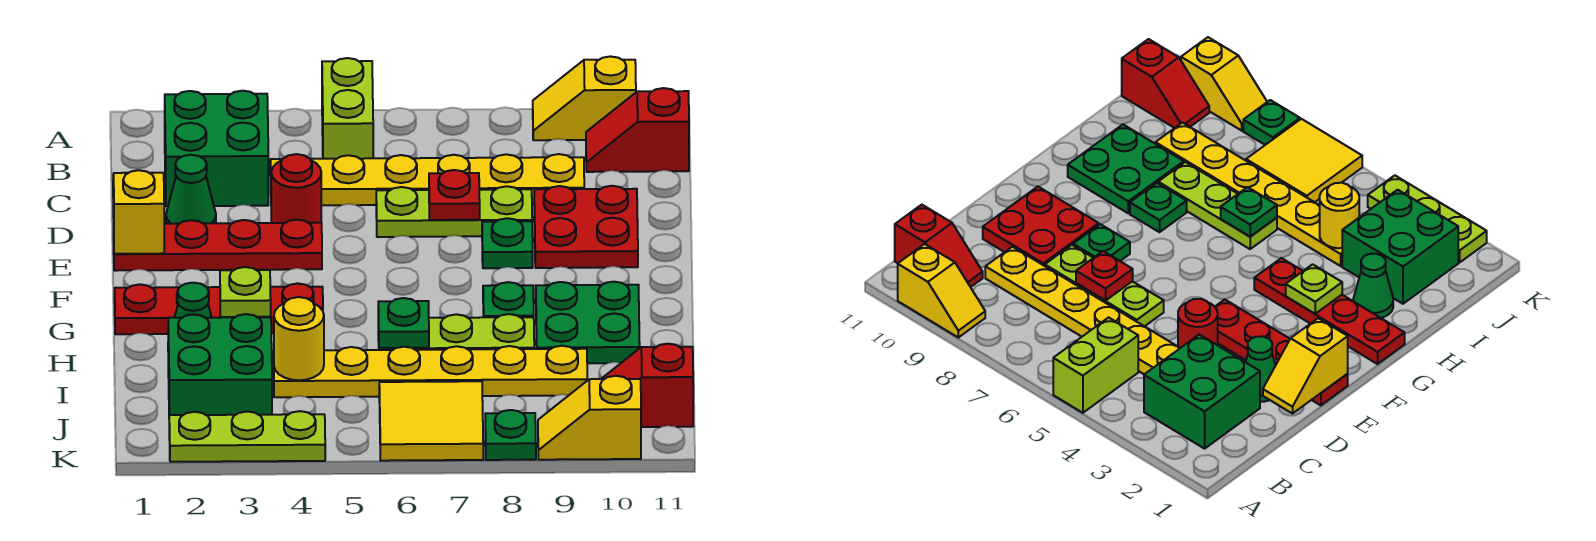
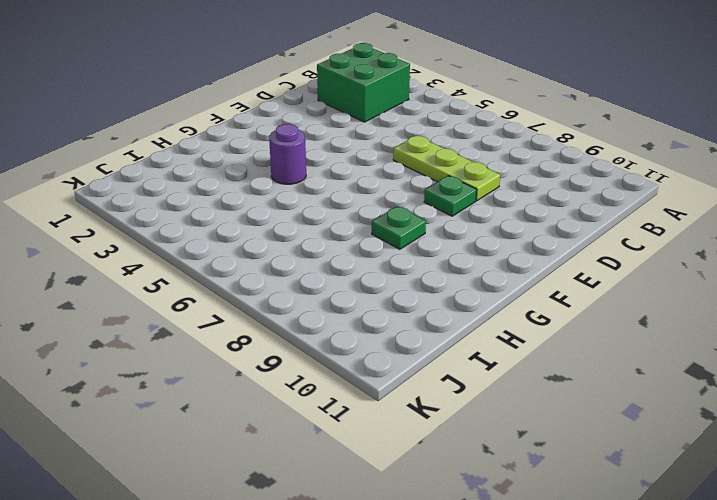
purple 1x1 round brick [269,124,306,184] -> red 1x4 plate [115,283,323,334]
none -> lime 1x2 brick [322,58,373,159]
none -> yellow 1x2 slope [533,56,636,140]
none -> red 1x2 slope [586,88,689,172]

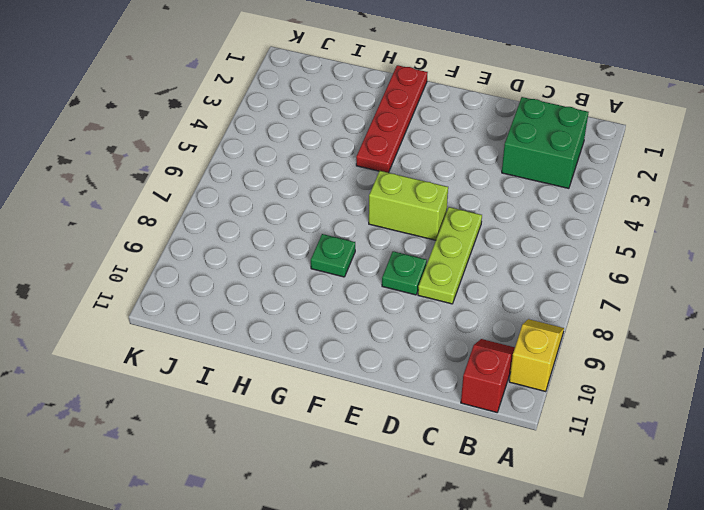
lime 1x2 brick [369,171,448,240] -> lime 1x2 brick moved to [322,58,373,159]
none -> yellow 1x6 plate [270,154,584,205]
none -> green 1x1 cone [166,155,216,224]
none -> red 1x1 round brick [271,154,321,223]

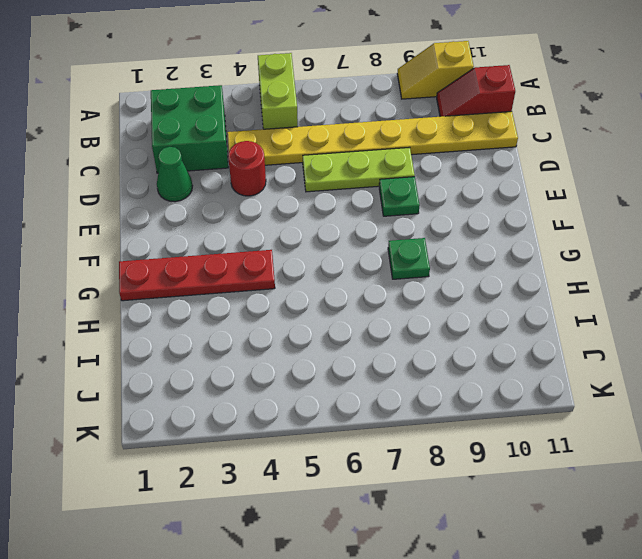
yellow 1x8 plate [227,111,518,165] -> yellow 1x6 plate [270,154,584,205]
none -> red 2x2 plate [534,186,638,268]
none -> red 1x4 plate [114,220,322,271]
none -> green 2x2 plate [536,282,640,364]

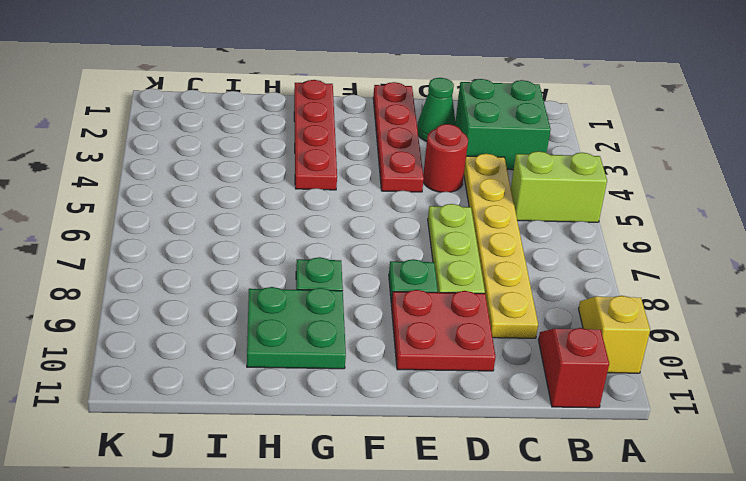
none -> green 1x1 cone [175,283,212,318]
none -> lime 1x3 plate [378,314,534,350]
none -> green 2x2 brick [168,314,272,415]

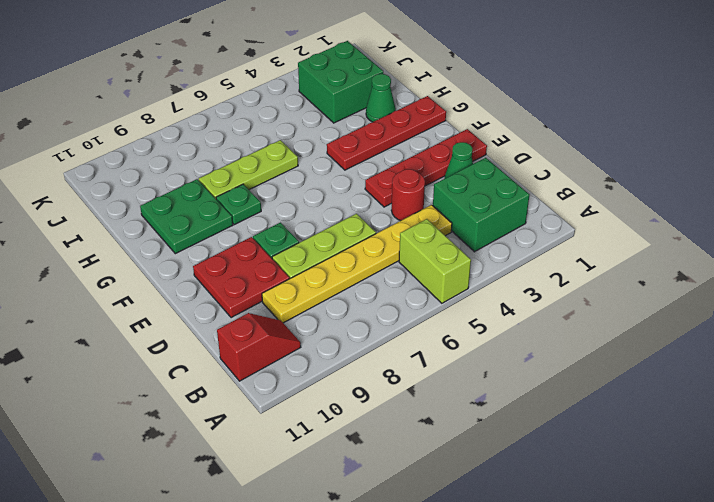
none -> yellow 1x2 slope [533,56,636,140]
none -> yellow 1x6 plate [274,346,587,397]
none -> yellow 2x2 tile [379,381,483,461]

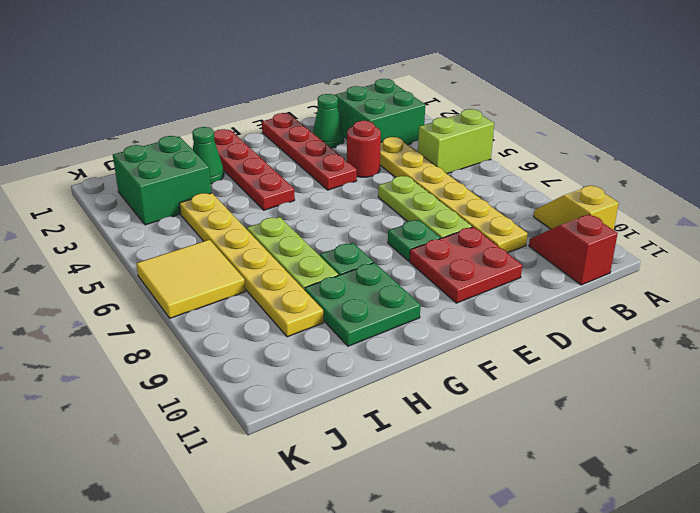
none -> red 1x2 slope [602,344,693,427]
none -> lime 1x3 plate [169,411,325,462]
none -> green 1x1 plate [485,410,536,460]

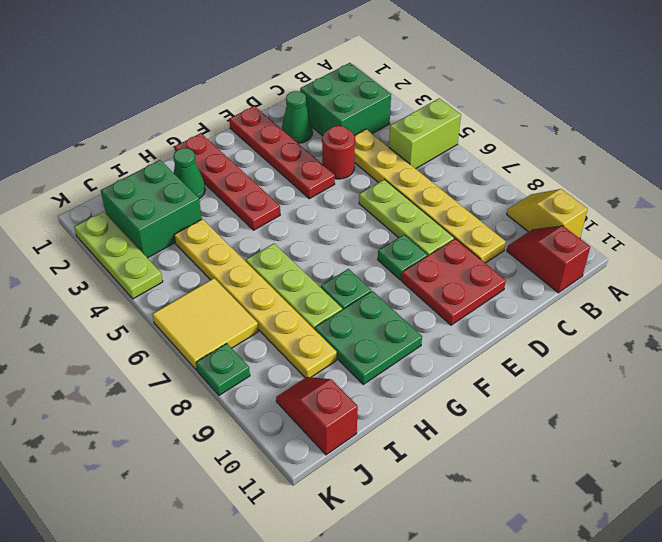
none -> yellow 1x2 slope [538,376,641,460]
none -> yellow 1x2 slope [113,170,164,254]
none -> red 1x1 plate [429,170,480,220]

